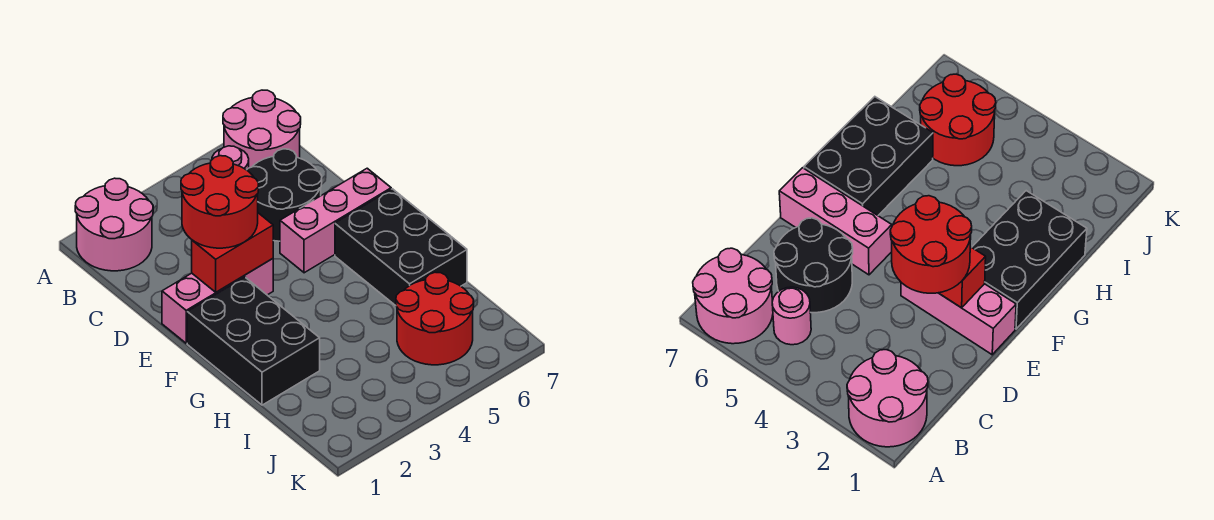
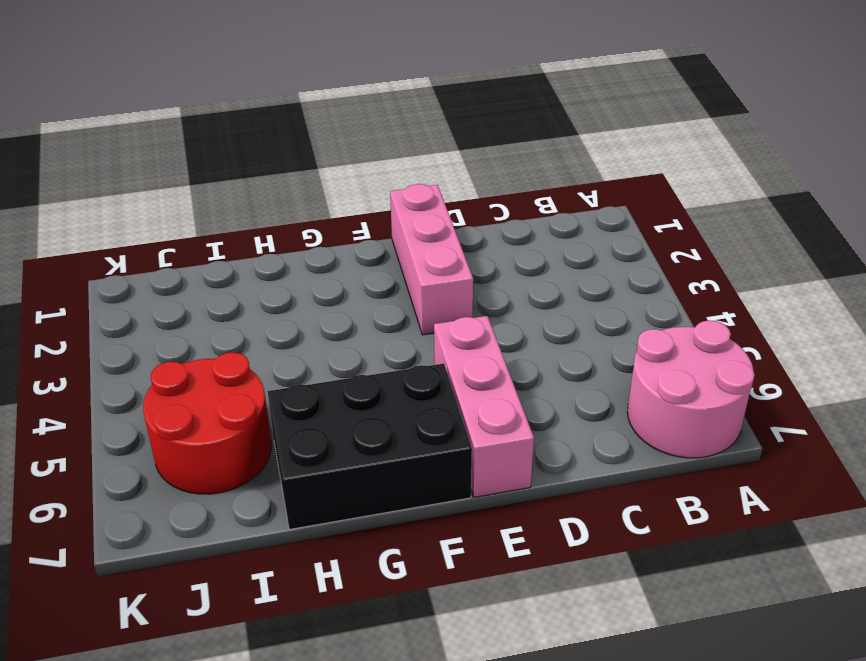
none -> pink 2x2 round brick [75,178,153,271]
none -> pink 1x1 round brick [212,146,249,170]

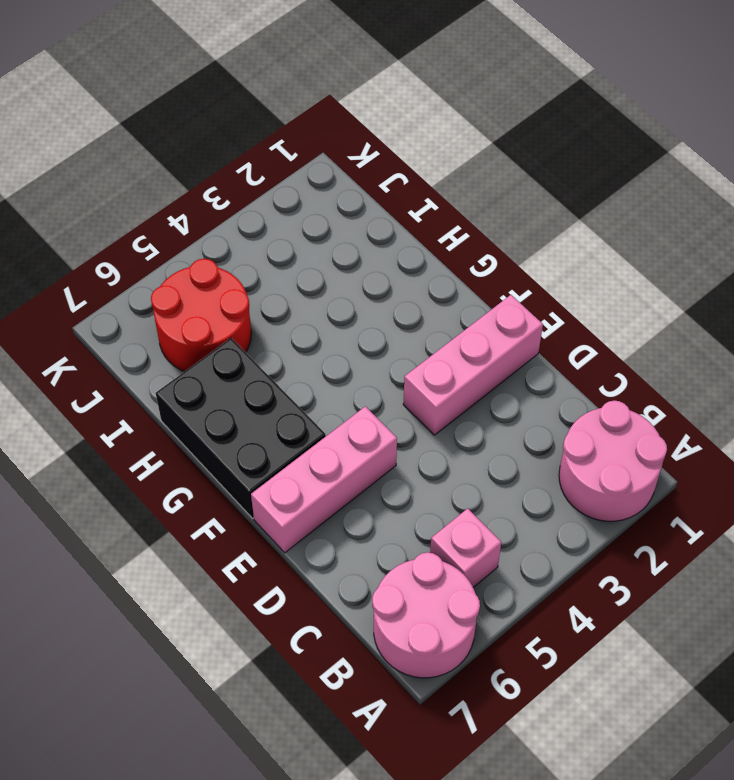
pink 1x1 brick [430,508,501,587] -> pink 1x1 round brick [212,146,249,170]
none -> black 2x2 round brick [247,149,322,241]
none -> black 2x3 brick [187,277,320,405]

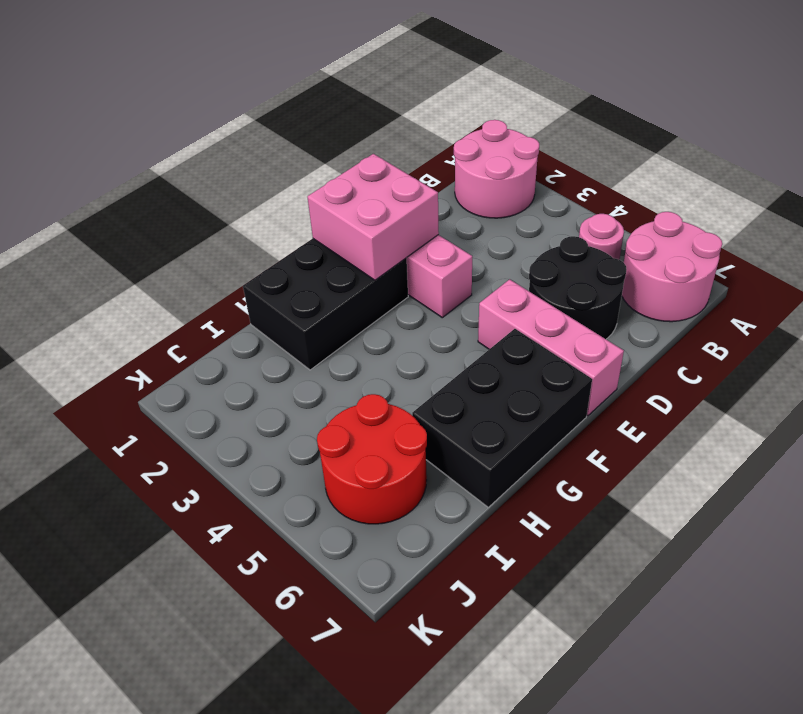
pink 2x2 brick [308,154,439,280] -> red 1x2 brick [192,213,273,292]
none -> red 2x2 round brick [181,156,259,248]

